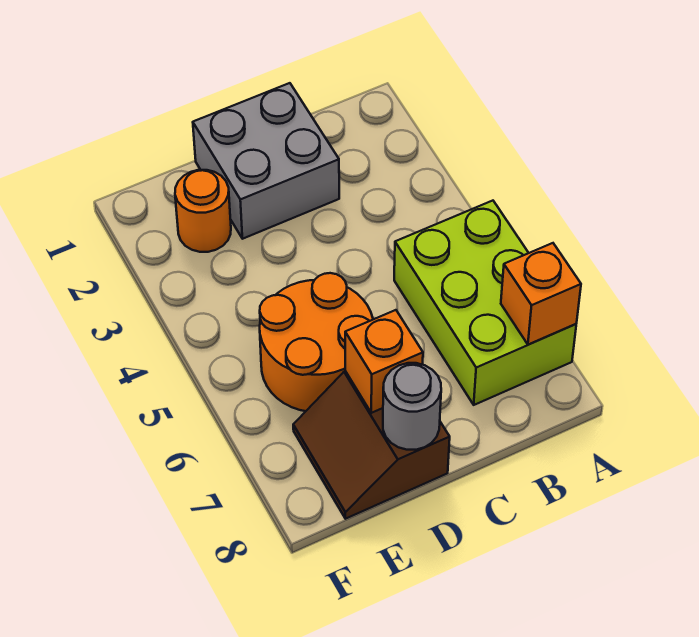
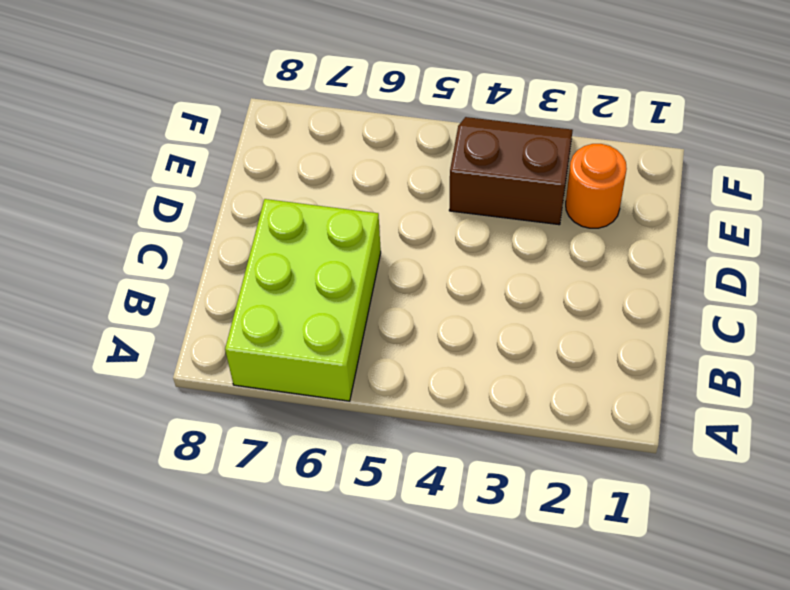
lime 2x3 brick [225,199,381,401] -> lime 2x3 brick turned to [394,201,576,405]
brown 2x2 slope [449,117,573,225] -> brown 2x2 slope moved to [293,371,450,519]
none -> grey 2x2 brick [193,83,339,239]
none -> orange 2x2 round brick [260,273,373,411]

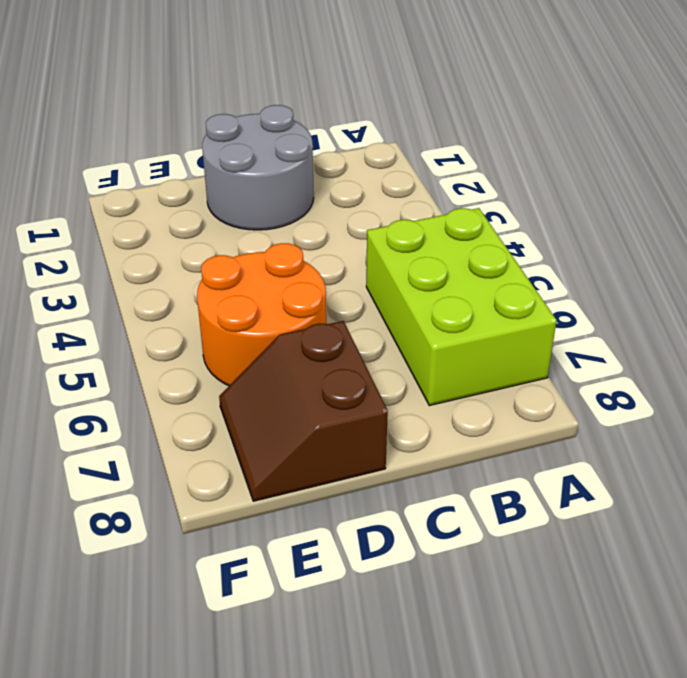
grey 2x2 round brick [202,105,314,230] -> grey 2x2 brick [193,83,339,239]
none -> orange 1x1 round brick [175,170,231,252]
none -> orange 1x1 brick [501,243,581,345]

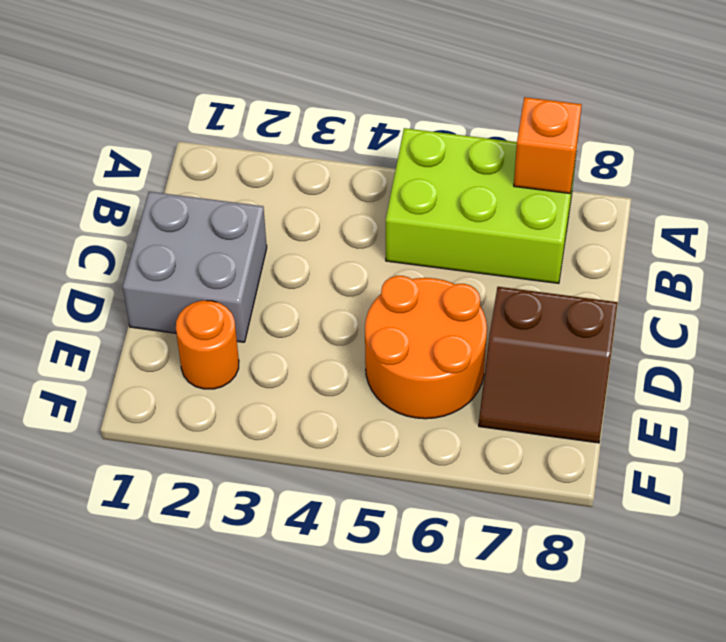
none -> orange 1x1 brick [345,310,423,413]
none -> grey 1x1 round brick [383,363,441,450]

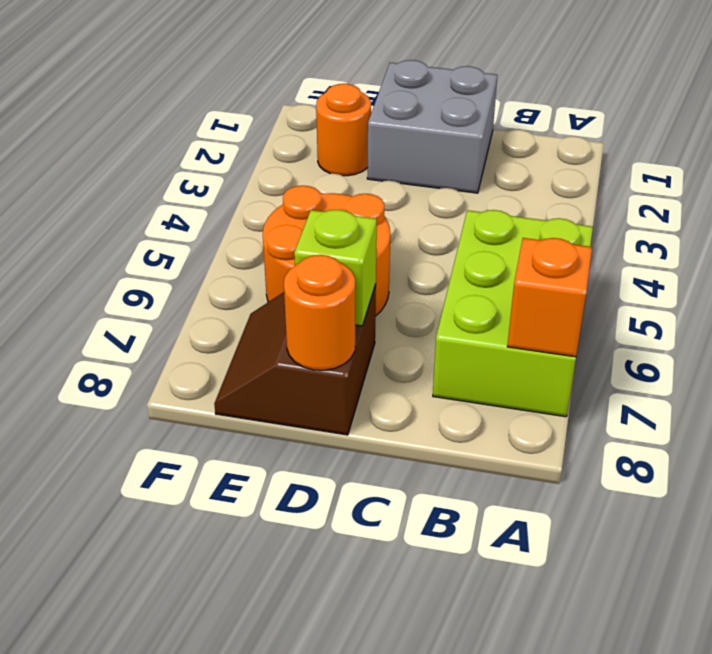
lime 1x1 brick [294,210,377,326] -> orange 1x1 brick [345,310,423,413]
orange 1x1 round brick [284,255,355,370] -> grey 1x1 round brick [383,363,441,450]

